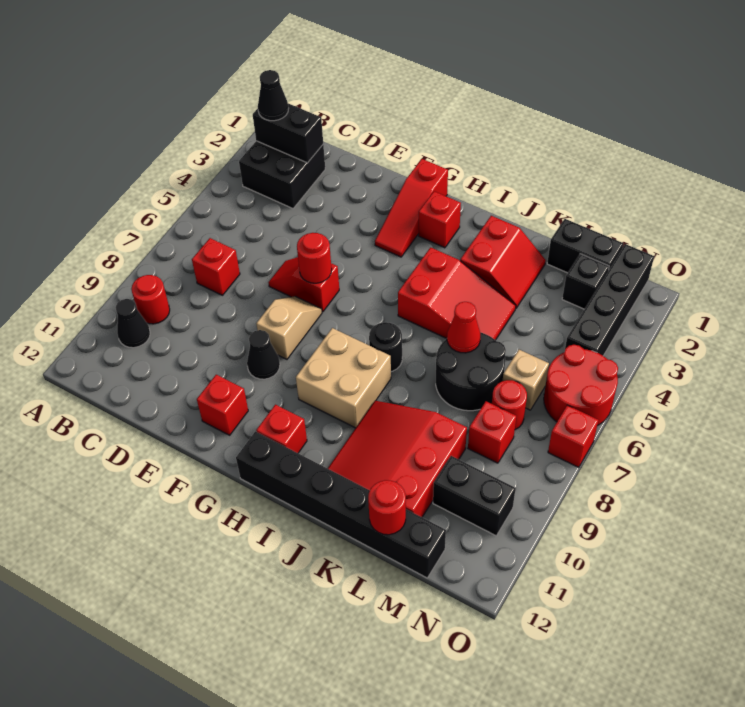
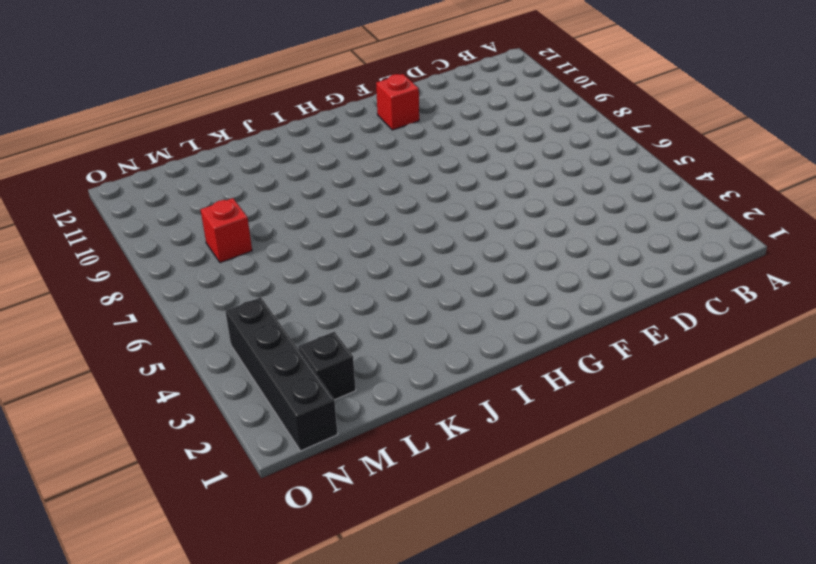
none -> black 2x2 brick [239,141,325,209]
none -> red 1x1 round brick [131,275,170,324]
none -> black 1x1 cone [116,299,150,348]
none -> red 1x1 brick [192,238,240,295]

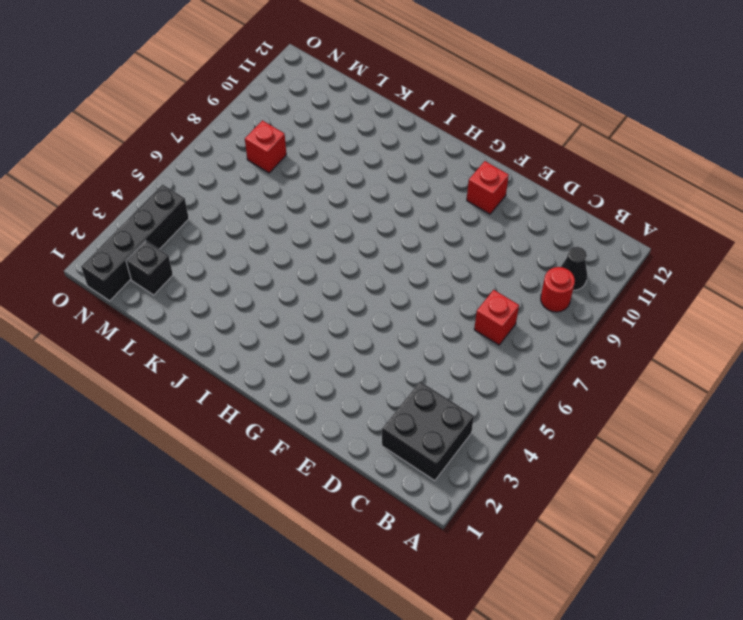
none -> red 1x2 slope [268,257,339,312]
none -> tan 1x2 slope [256,296,322,359]
none -> black 1x1 cone [247,330,280,379]
none -> red 1x3 slope [375,159,448,257]

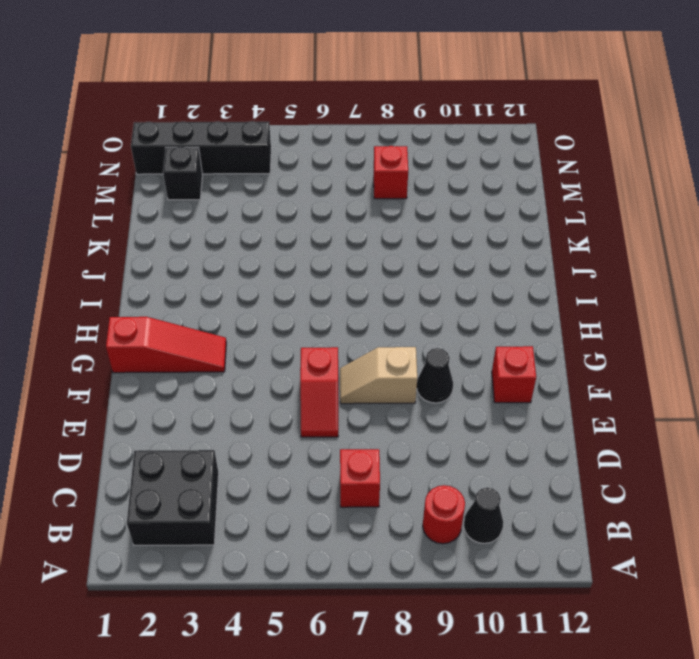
none -> red 1x1 brick [419,191,461,248]
none -> tan 2x2 brick [296,328,391,428]
none -> red 1x1 brick [256,405,307,453]
none -> black 1x6 brick [236,431,446,578]

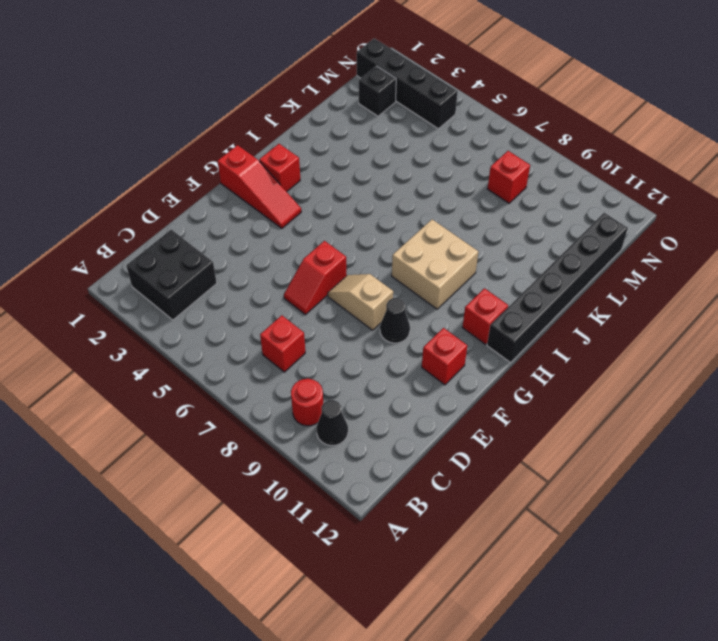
none -> red 2x3 slope [398,247,516,340]
none -> black 1x1 round brick [369,322,402,372]
none -> red 2x2 slope [460,216,546,308]
none -> red 3x3 slope [328,401,467,517]

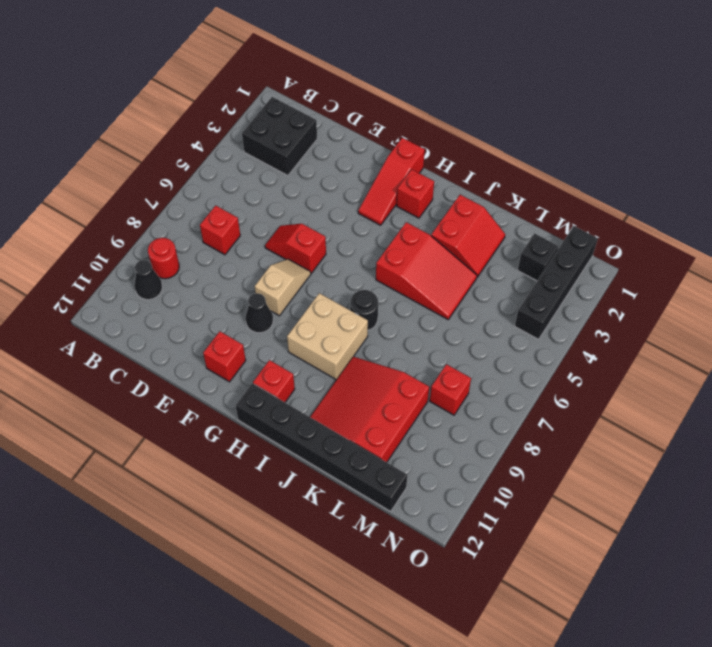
none -> black 2x2 round brick [436,332,506,411]
none -> black 1x2 brick [547,219,623,273]
none -> tan 1x1 brick [503,350,549,410]
none -> red 1x1 round brick [492,380,527,430]

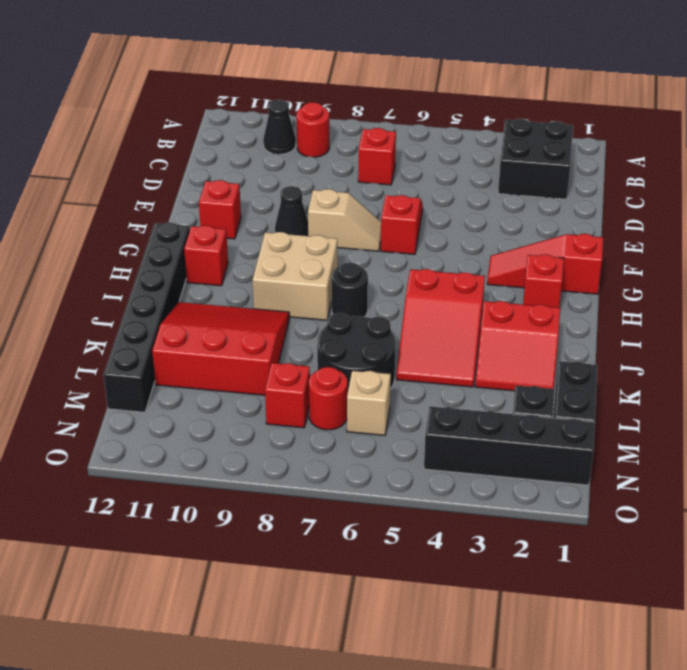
none -> black 1x2 brick [433,456,516,536]
none -> red 2x2 round brick [544,345,618,426]
none -> red 1x1 brick [548,405,598,467]
none -> black 1x2 brick [253,103,323,163]

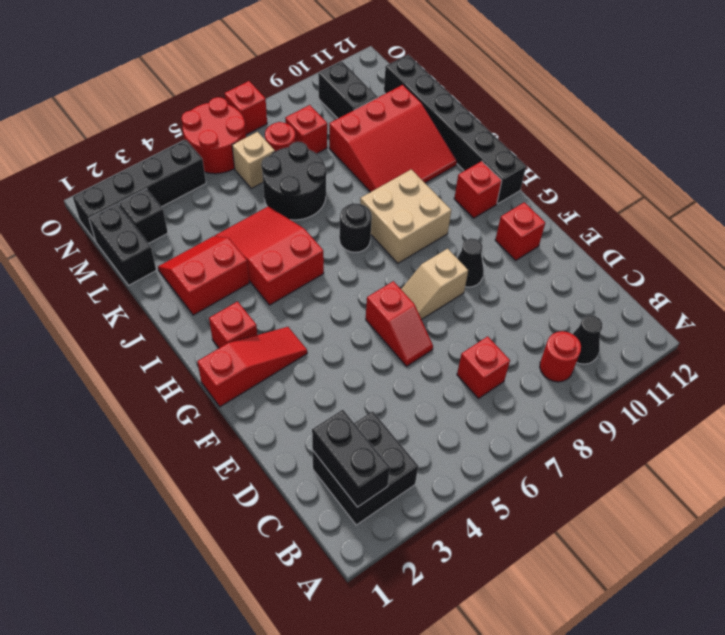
none -> red 1x1 round brick [297,233,332,283]
none -> red 1x1 cone [447,302,480,353]
none -> red 1x1 round brick [368,480,406,535]
none -> black 1x1 cone [258,70,289,121]

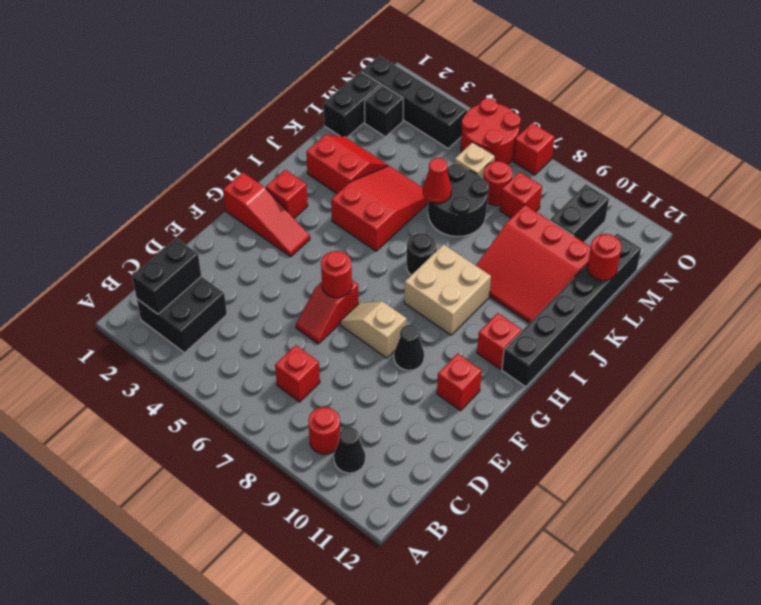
none -> black 1x1 cone [258,70,289,121]

